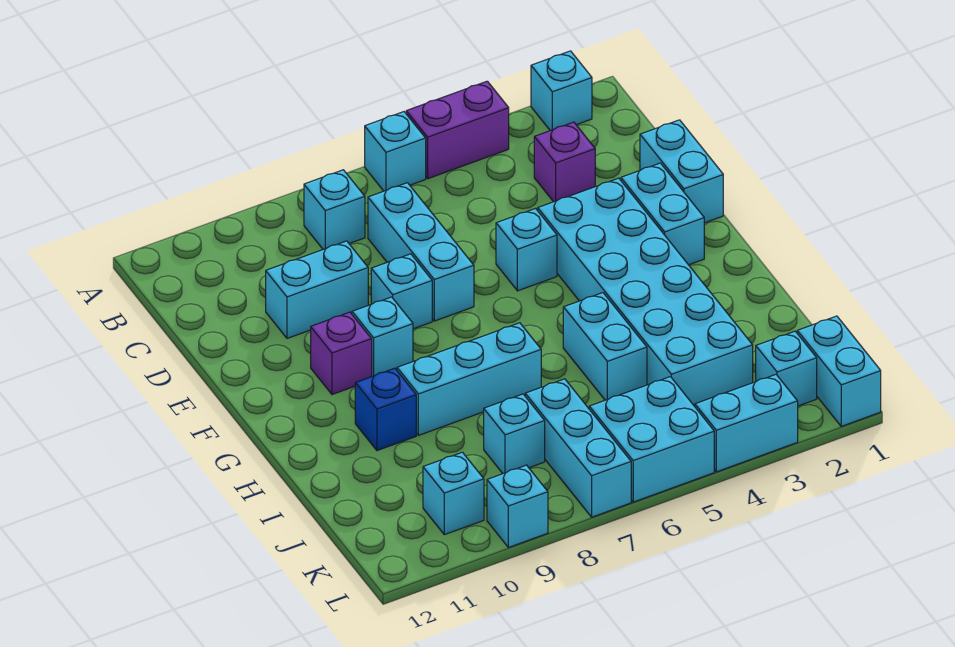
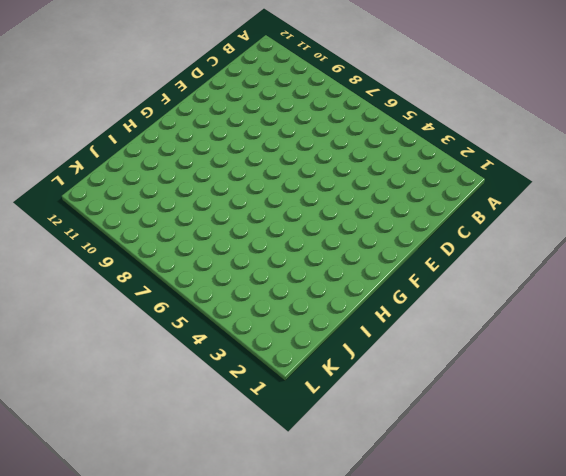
none -> cyan 1x1 brick [531,51,592,131]
none -> purple 1x2 brick [406,81,509,179]
none -> cyan 1x1 brick [365,112,426,191]

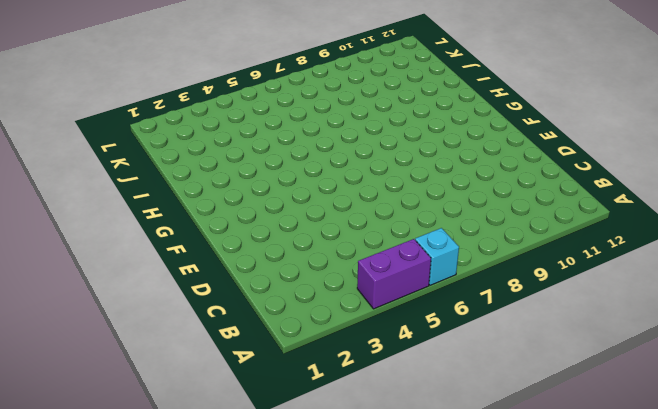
none -> cyan 1x1 brick [531,51,592,131]
none -> cyan 1x1 brick [304,170,365,249]
none -> purple 1x1 brick [534,122,595,202]

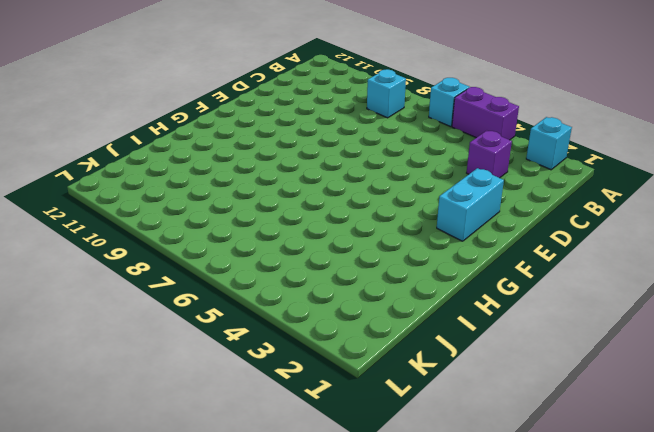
none -> cyan 1x3 brick [368,183,474,321]
none -> cyan 1x2 brick [640,120,723,223]
none -> cyan 1x2 brick [266,241,368,338]

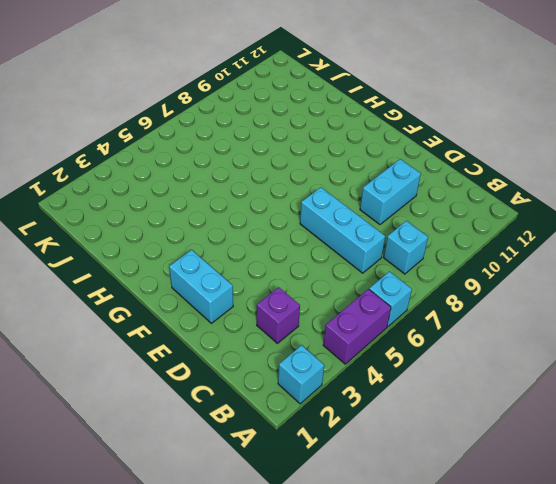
none -> cyan 1x2 brick [640,120,723,223]
none -> cyan 2x6 brick [538,178,753,406]
none -> cyan 1x1 brick [496,209,557,291]

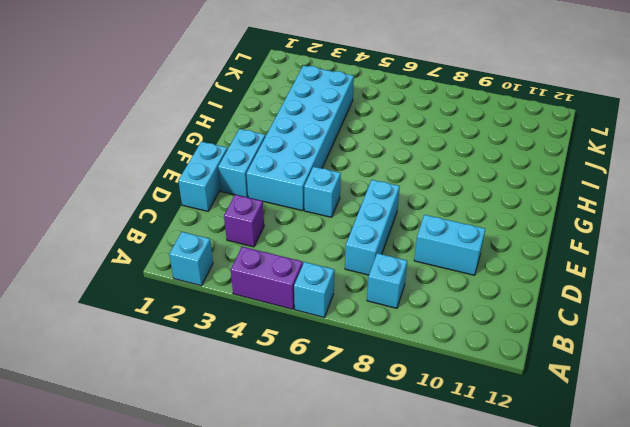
none -> cyan 1x1 brick [371,254,432,329]
none -> cyan 1x1 brick [352,297,413,376]
none -> purple 1x1 brick [311,312,372,394]

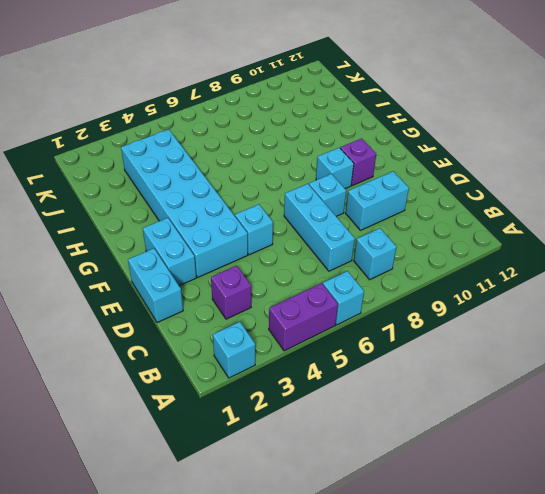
none -> cyan 1x2 brick [563,293,647,400]
none -> cyan 1x3 brick [397,323,541,435]
none -> blue 1x1 brick [355,368,416,451]

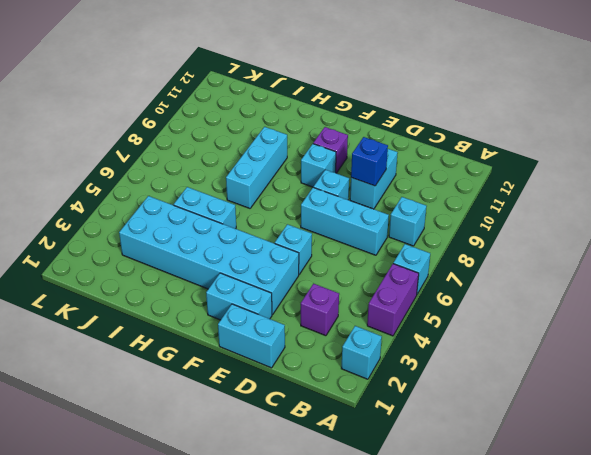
blue 1x1 brick [351,137,388,186] -> blue 1x1 brick moved to [355,368,416,451]
none -> cyan 1x3 brick [525,379,631,517]
none -> cyan 1x1 brick [484,394,545,473]
none -> cyan 1x2 brick [797,316,881,426]

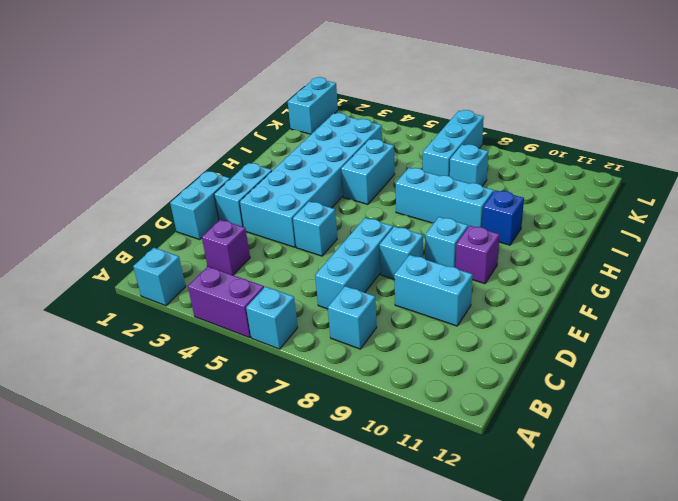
none -> cyan 1x1 brick [756,331,817,406]
none -> cyan 2x2 brick [589,377,714,502]
none -> cyan 1x1 brick [423,452,484,535]

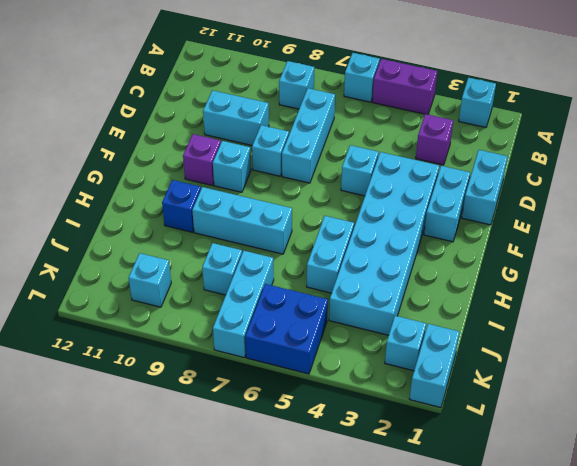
blue 2x2 brick [245,284,328,374] -> cyan 2x2 brick [589,377,714,502]
none -> cyan 1x2 brick [695,375,798,472]
none -> cyan 1x1 brick [487,465,548,548]

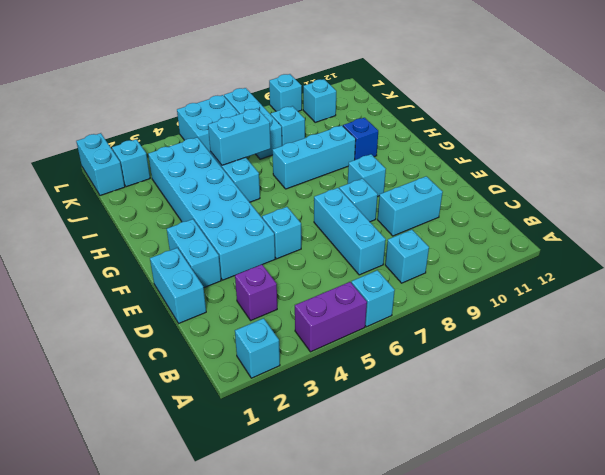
cyan 1x2 brick [208,109,271,165] -> cyan 1x2 brick moved to [695,375,798,472]
none -> purple 1x1 brick [311,312,372,394]

